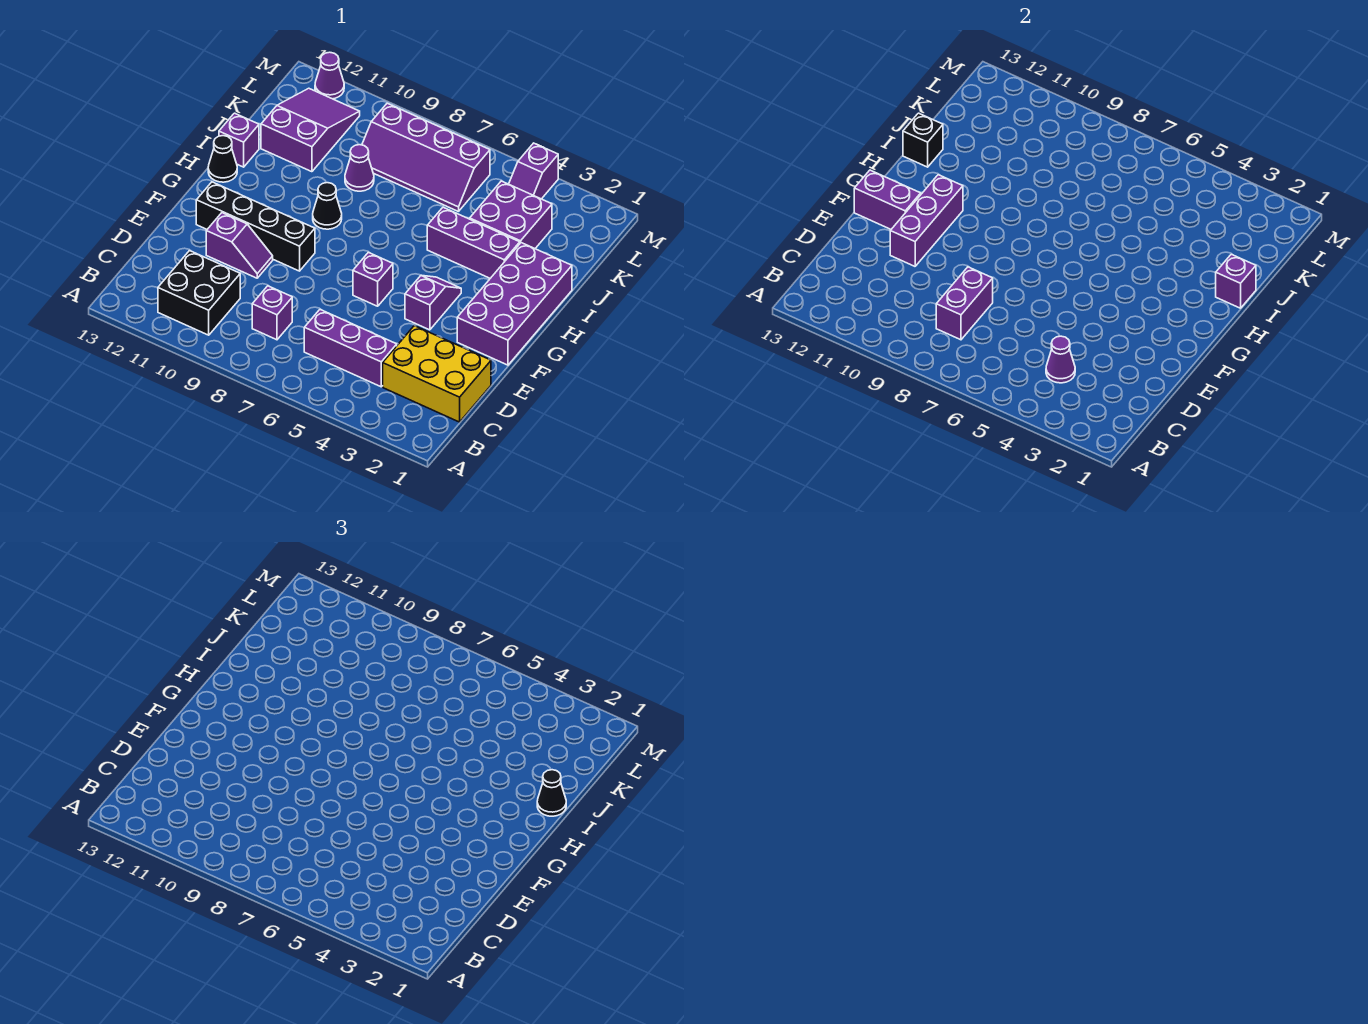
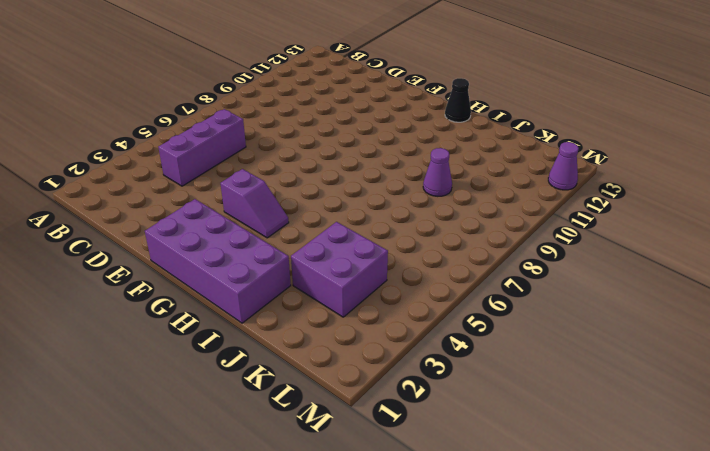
none -> black 2x2 brick [158,251,240,335]
none -> yellow 2x3 brick [383,326,491,422]
none -> purple 1x1 brick [252,286,292,340]

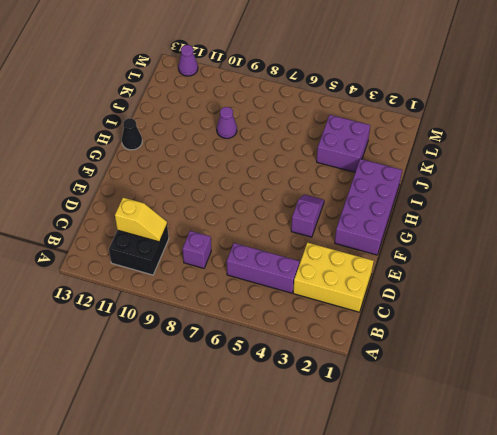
yellow 1x2 slope [115,198,167,242] -> none
none -> purple 1x2 slope [206,213,273,278]
none -> purple 1x1 brick [353,252,393,306]
none -> black 1x4 brick [196,182,315,271]

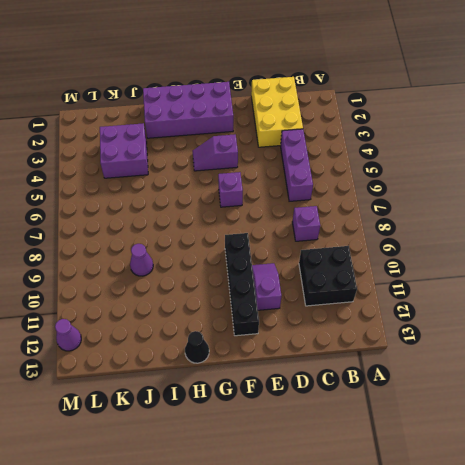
none -> black 1x1 cone [313,183,342,229]
none -> purple 1x3 brick [427,207,520,278]
none -> purple 1x1 brick [219,113,259,167]

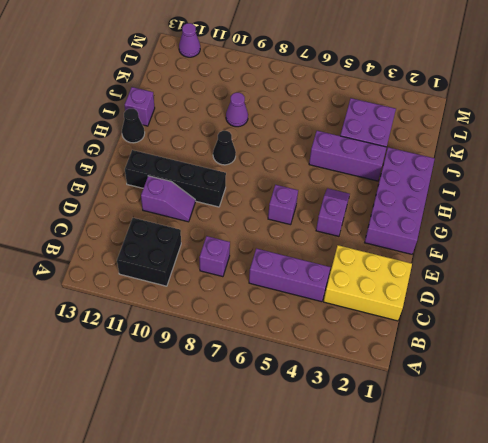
none -> purple 2x3 slope [261,88,360,172]
none -> purple 2x4 slope [362,103,490,212]
none -> purple 1x2 slope [509,143,558,199]

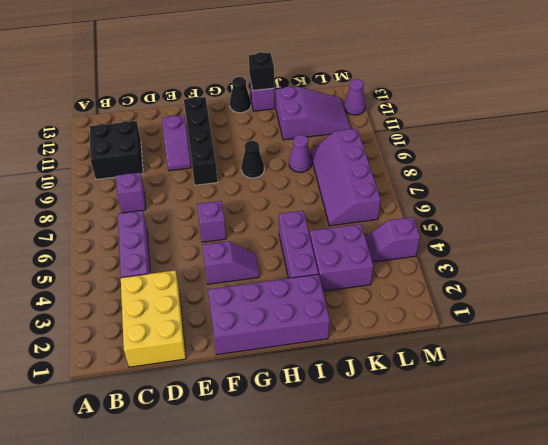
none -> purple 1x1 cone [1046,336,1075,383]
none -> purple 1x2 brick [936,267,993,340]
none -> purple 1x3 brick [890,175,963,266]

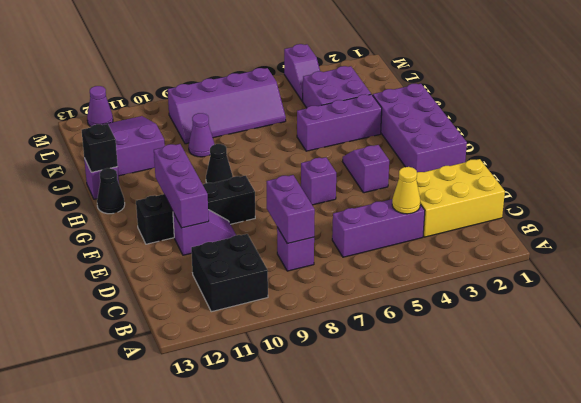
yellow 1x1 cone [392,167,420,214] -> purple 1x1 cone [1046,336,1075,383]
none -> purple 1x2 brick [854,170,921,229]
none -> purple 1x1 brick [1216,254,1256,308]
none -> black 1x1 cone [537,770,566,816]

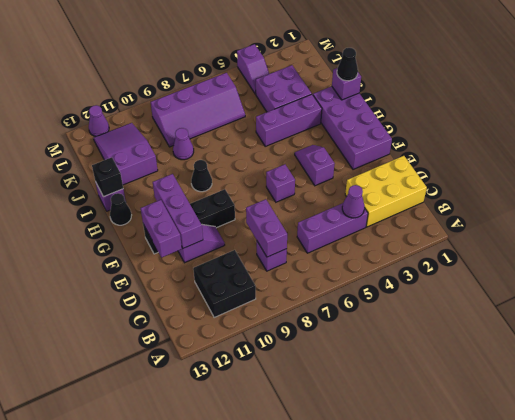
purple 1x2 brick [141,200,182,258] -> purple 1x2 brick turned to [854,170,921,229]

